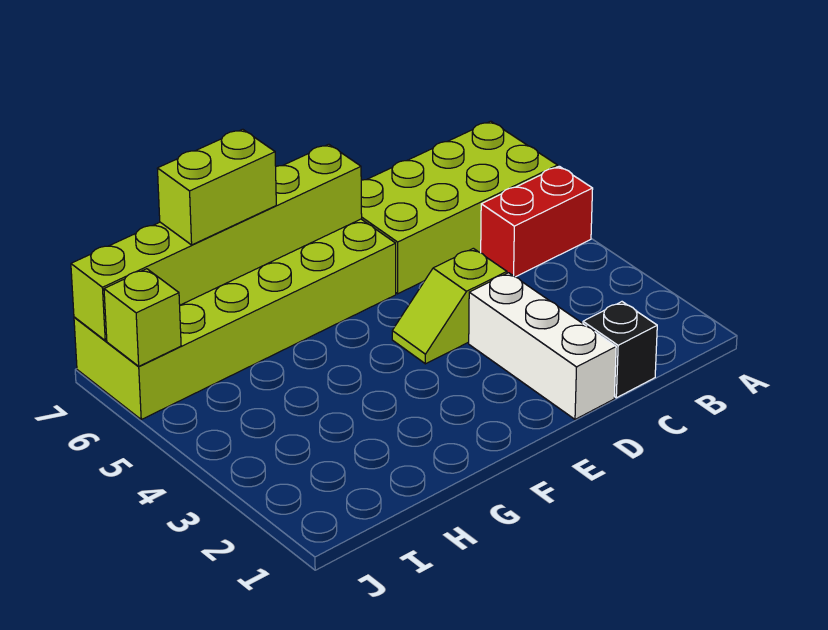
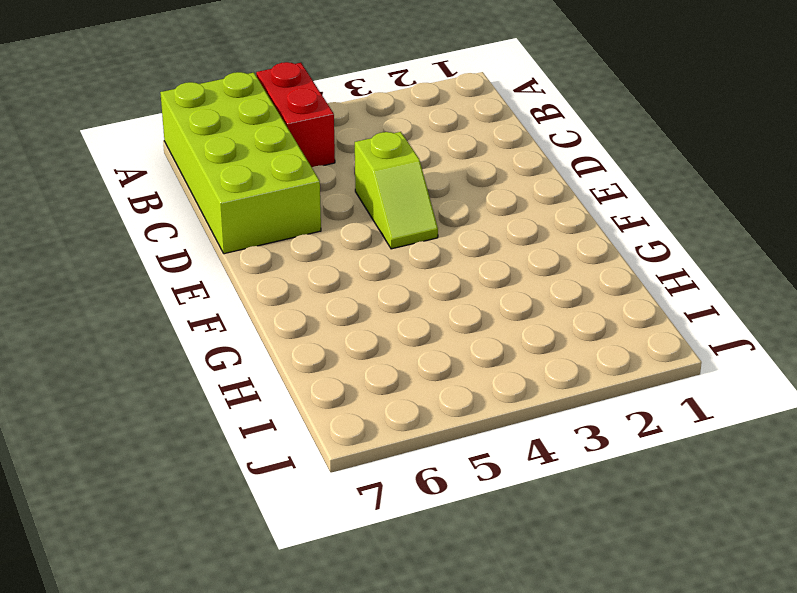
none -> black 1x1 brick [583,302,657,398]
none -> white 1x3 brick [469,273,616,419]

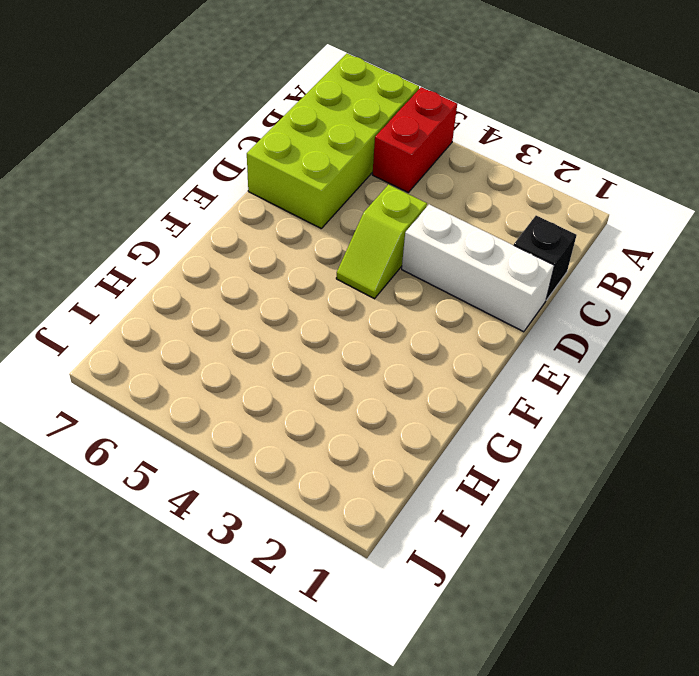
none -> lime 2x6 brick [74,219,396,419]
none -> lime 1x6 brick [71,144,362,341]

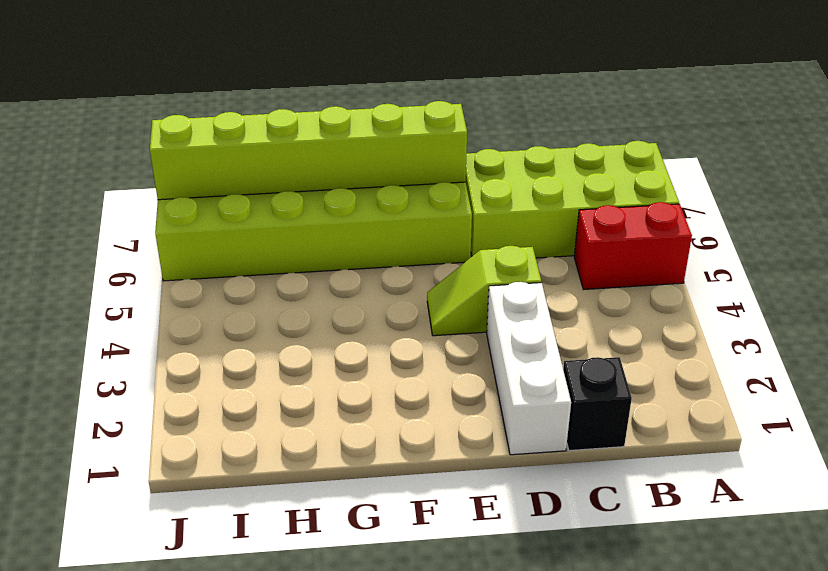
none -> lime 1x1 brick [104,269,181,366]
none -> lime 1x2 brick [157,129,276,245]

